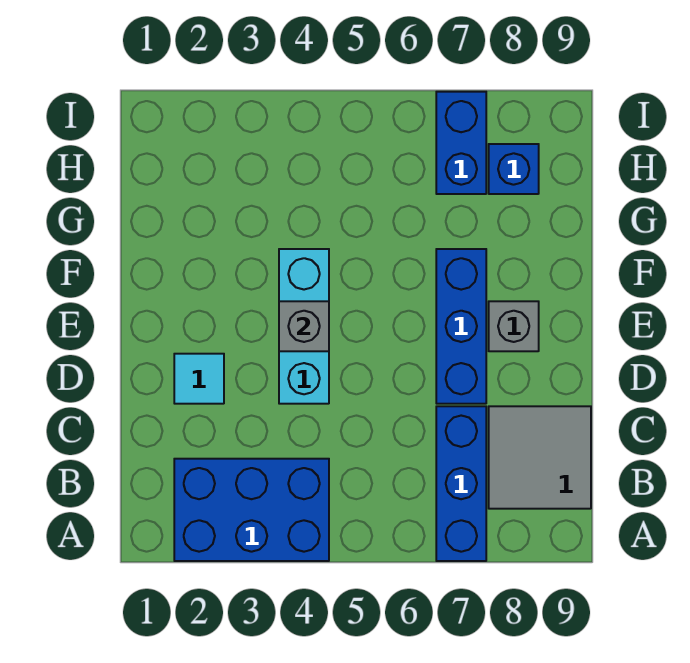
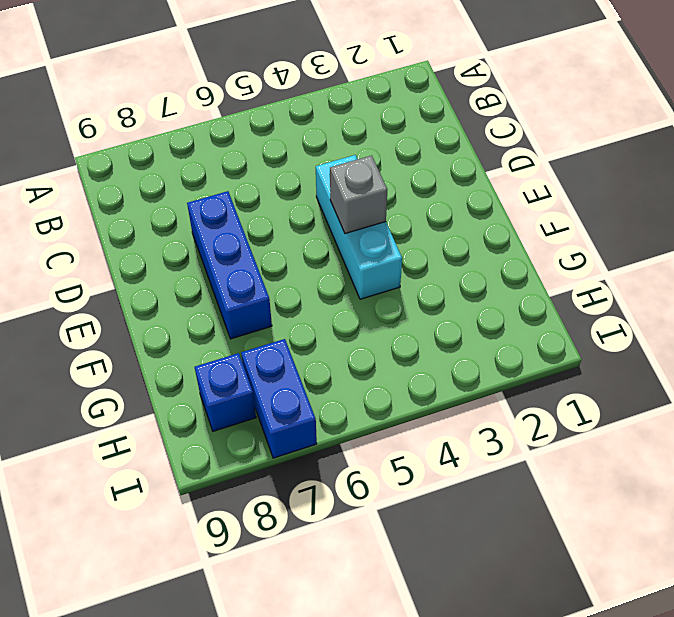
none -> blue 2x3 brick [174,459,329,561]
none -> blue 1x3 brick [436,406,486,561]

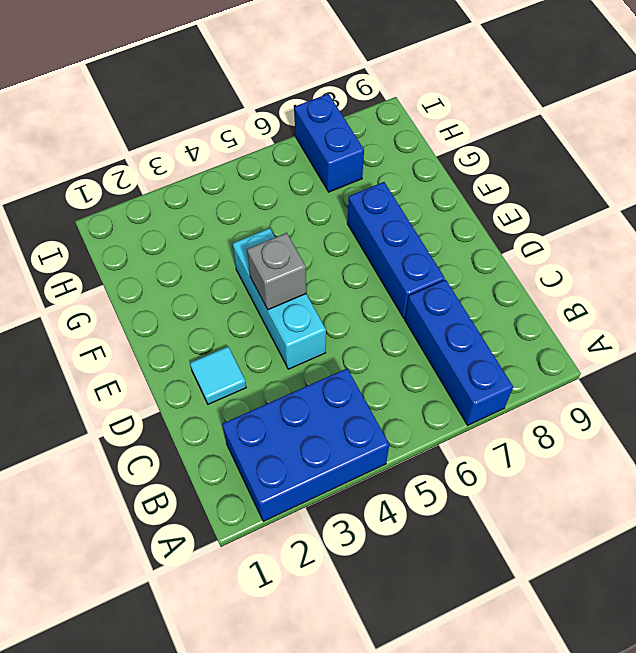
none -> grey 2x2 tile [489,406,591,509]
none -> grey 1x1 brick [489,301,539,351]

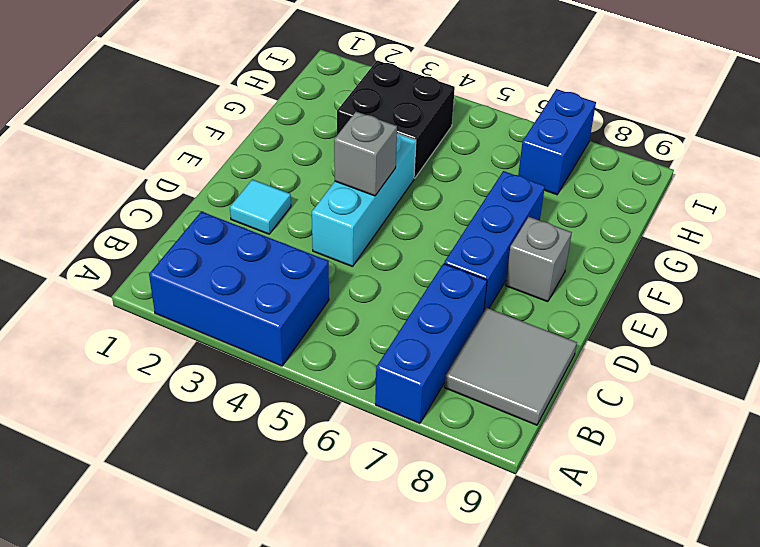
black 2x2 brick [337,60,455,178] -> none
none -> blue 1x1 brick [489,144,539,194]

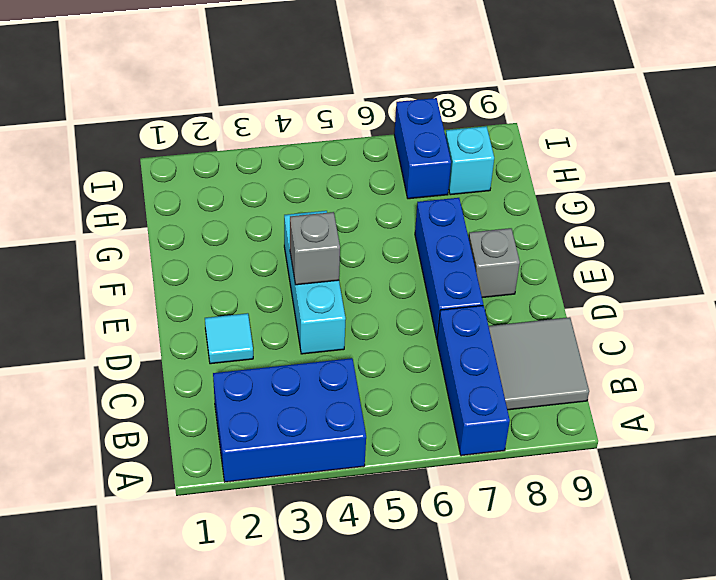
cyan 1x1 brick [446,126,494,195] -> blue 1x1 brick [489,144,539,194]

